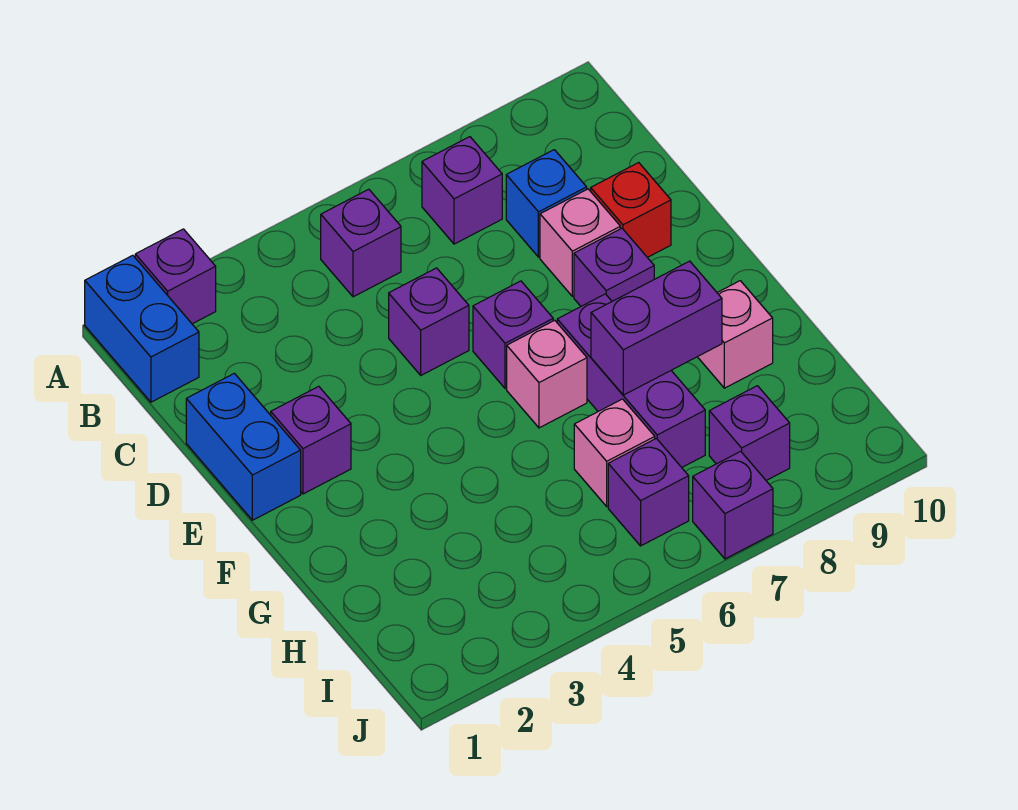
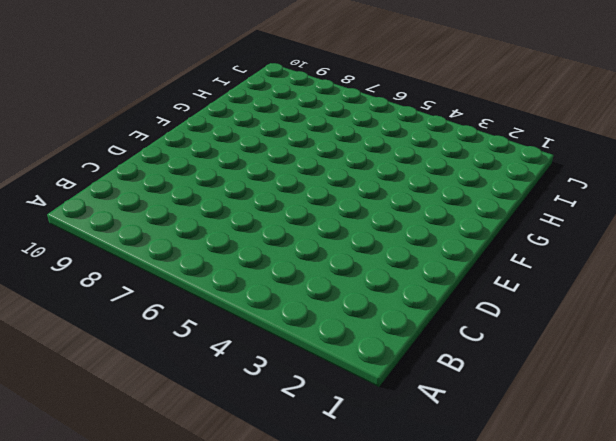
none -> blue 1x2 brick [85,255,199,402]
none -> purple 1x1 brick [135,229,216,324]
none -> purple 1x1 brick [321,189,401,297]

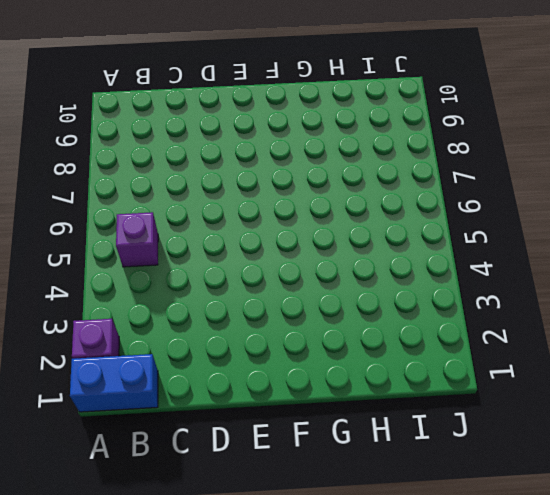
none -> purple 1x1 brick [422,137,502,244]
none -> blue 1x1 brick [506,150,587,257]
none -> blue 1x2 brick [186,373,301,520]

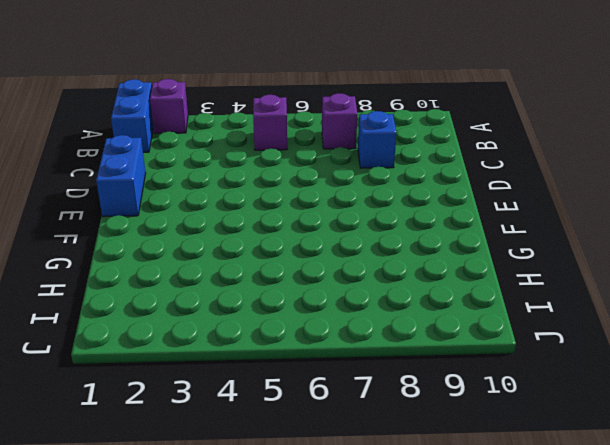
none -> purple 1x1 brick [389,268,469,375]
none -> pink 1x1 brick [540,189,620,296]
none -> red 1x1 brick [591,163,671,257]

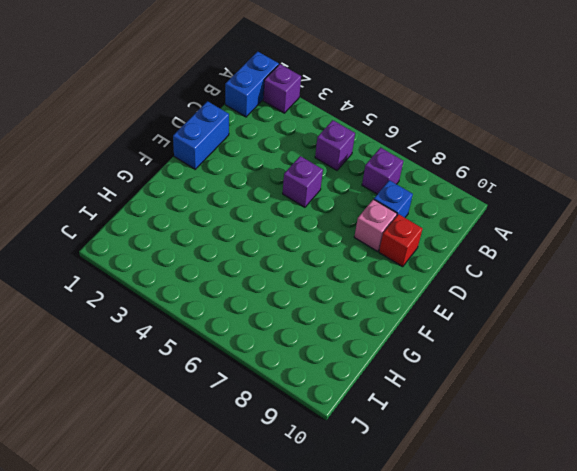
none -> purple 1x1 brick [271,386,351,494]
none -> purple 1x1 brick [473,281,553,389]
none -> purple 1x1 brick [574,228,654,306]

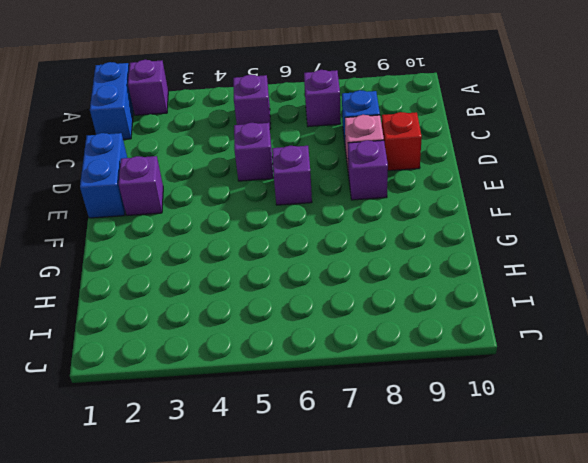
none -> pink 1x1 brick [507,320,587,428]
none -> purple 1x3 brick [557,294,705,467]
none -> pink 1x1 brick [698,281,773,388]

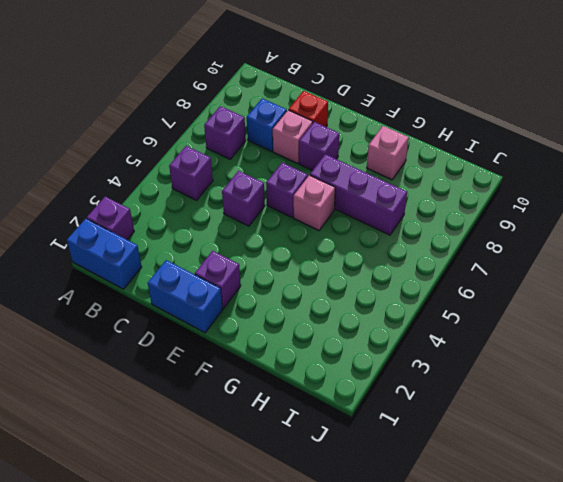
none -> pink 1x1 brick [574,399,655,506]
none -> purple 1x1 brick [608,438,689,546]
none -> purple 1x1 brick [709,386,790,480]

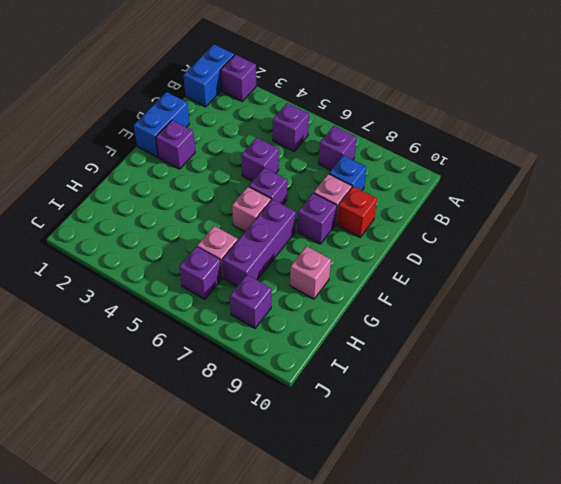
none -> purple 1x1 brick [693,451,773,559]
none -> purple 1x2 brick [591,261,722,395]

